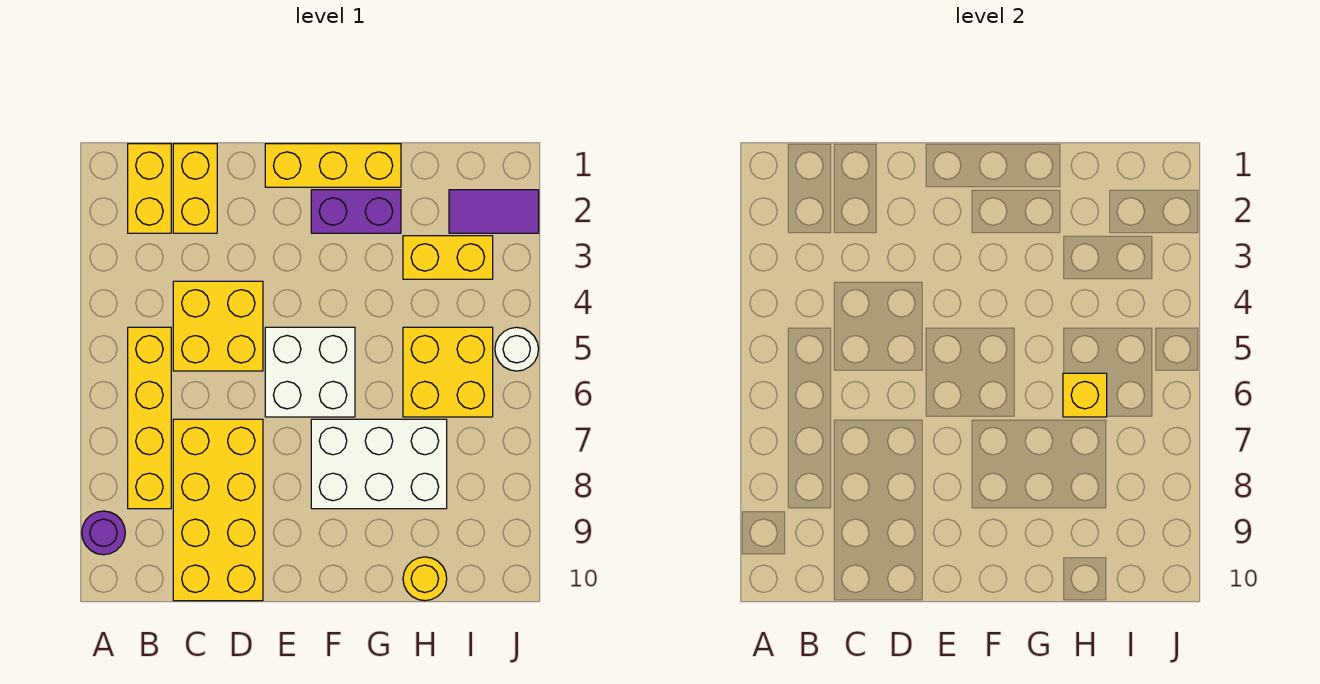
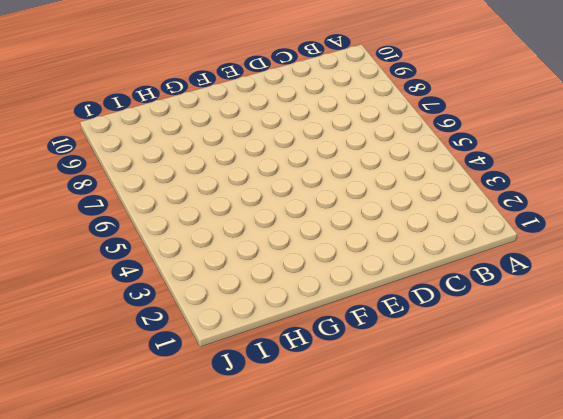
none -> purple 1x1 round brick [82,511,125,555]
none -> yellow 1x2 brick [128,144,171,233]
none -> yellow 1x4 brick [128,327,171,509]

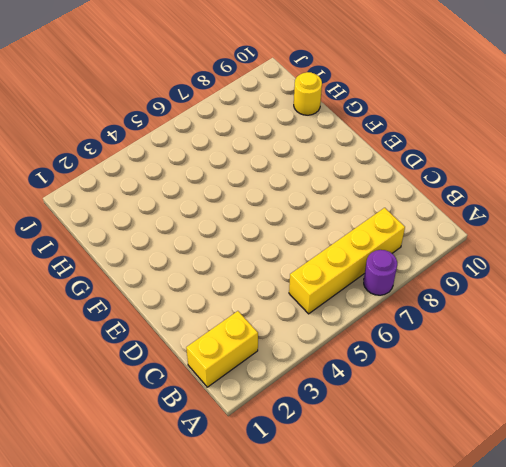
purple 1x1 round brick [364,250,397,295] -> purple 1x1 round brick moved to [82,511,125,555]
none -> yellow 1x2 brick [173,144,217,233]
none -> yellow 2x2 brick [173,281,263,371]
none -> yellow 2x4 brick [173,419,263,601]

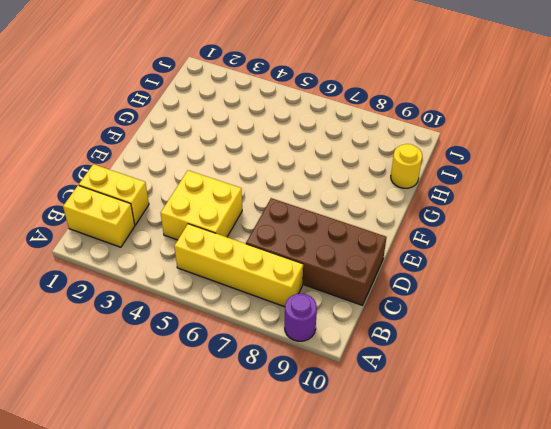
brown 2x4 brick [246,198,386,305] -> yellow 2x4 brick [173,419,263,601]
none -> yellow 1x3 brick [265,144,401,187]
none -> white 2x2 brick [265,327,355,417]
none -> purple 1x2 brick [311,190,401,233]

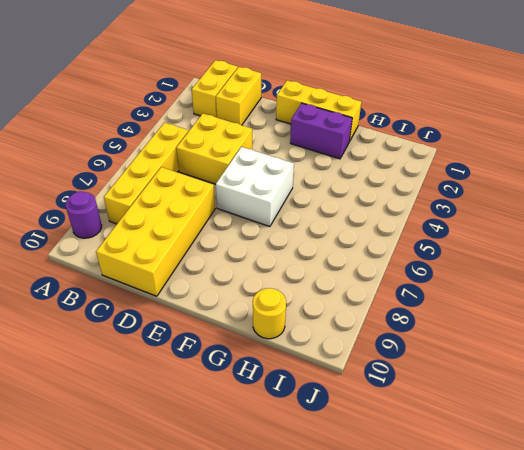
none -> white 2x3 brick [311,419,447,509]
none -> yellow 1x2 brick [403,236,493,279]
none -> yellow 2x2 brick [403,327,493,417]

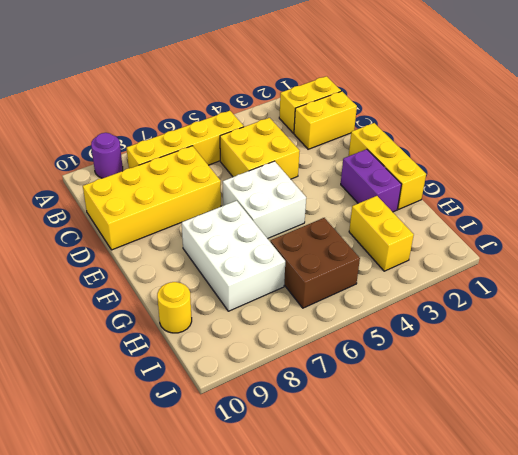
brown 2x2 brick [270,218,360,308] -> yellow 2x2 brick [403,327,493,417]
none -> purple 1x2 tile [449,190,539,233]
none -> white 1x1 round brick [495,327,539,371]
none -> yellow 1x1 brick [1063,373,1107,417]

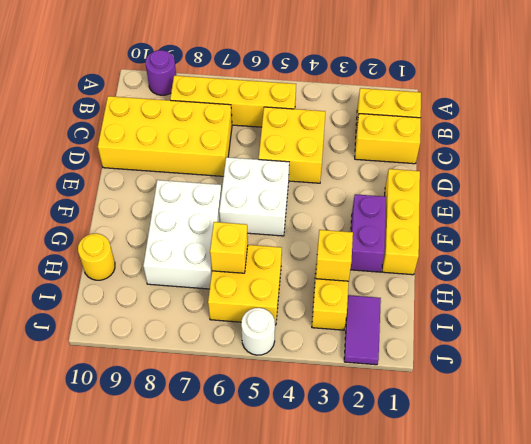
yellow 1x1 brick [316,230,353,281] -> none

